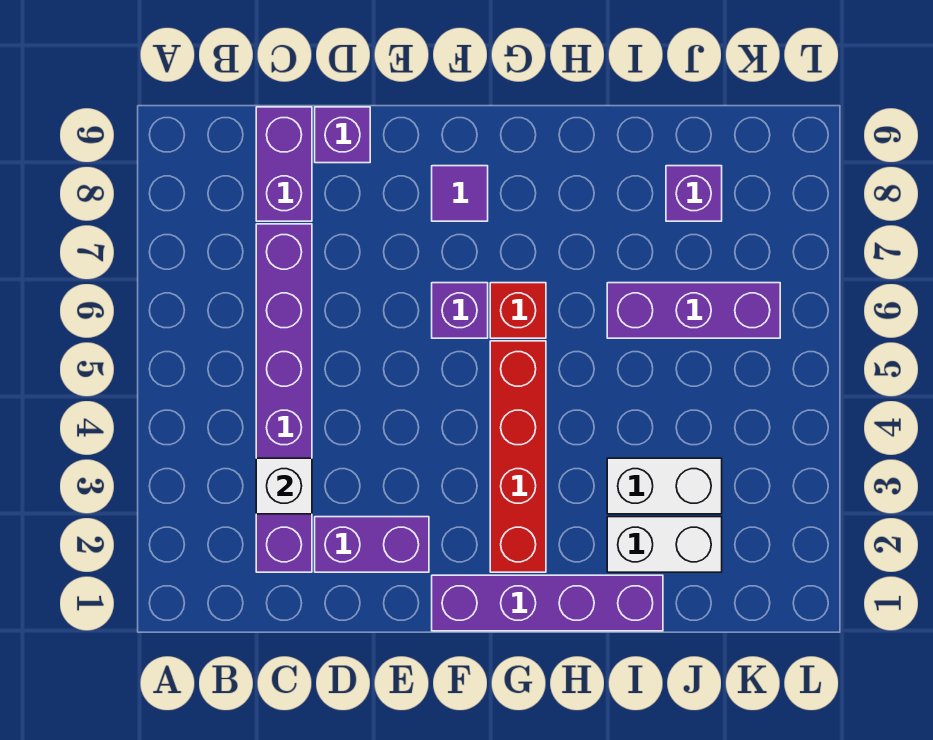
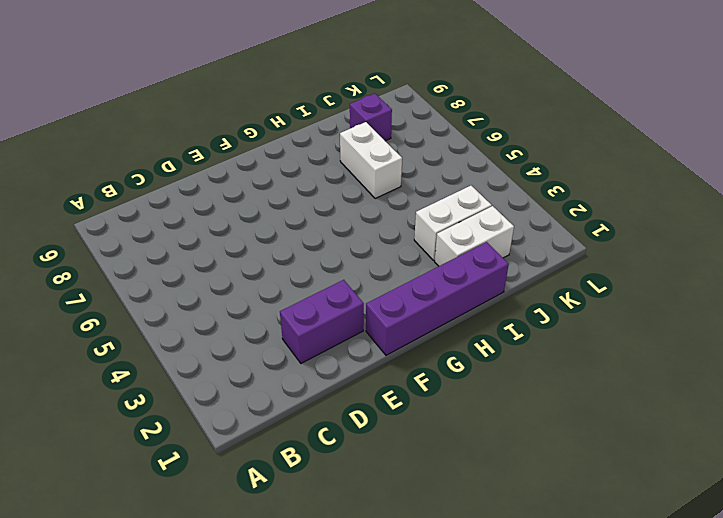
white 1x2 brick [340,122,402,199] -> purple 1x3 brick [607,283,780,338]
none -> purple 1x6 brick [256,224,312,572]
none -> purple 1x2 brick [256,107,312,221]
none -> purple 1x1 brick [315,107,370,163]

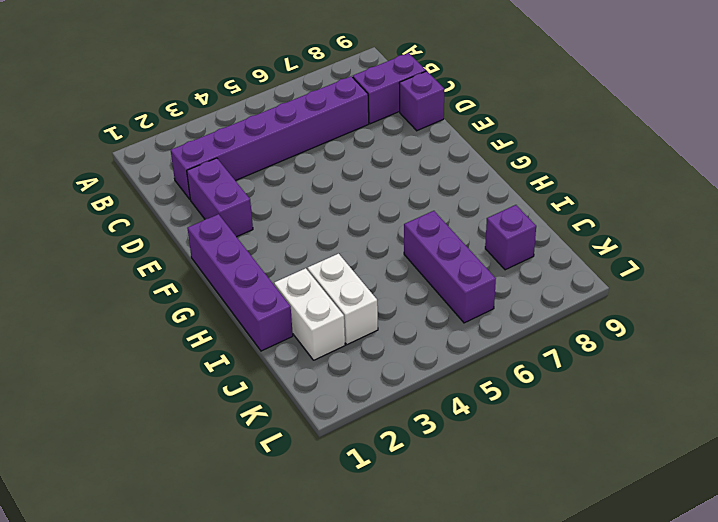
none -> purple 1x1 brick [432,283,488,338]
none -> purple 1x1 tile [432,166,488,221]
none -> red 1x4 brick [490,341,546,572]

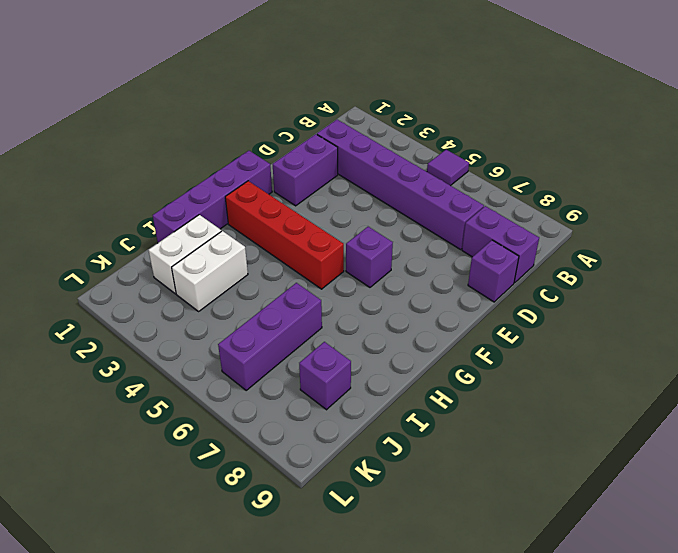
purple 1x1 tile [427,150,469,186] -> purple 1x1 tile moved to [432,166,488,221]
none -> red 1x1 brick [490,283,546,338]
none -> white 1x1 brick [256,458,312,514]

